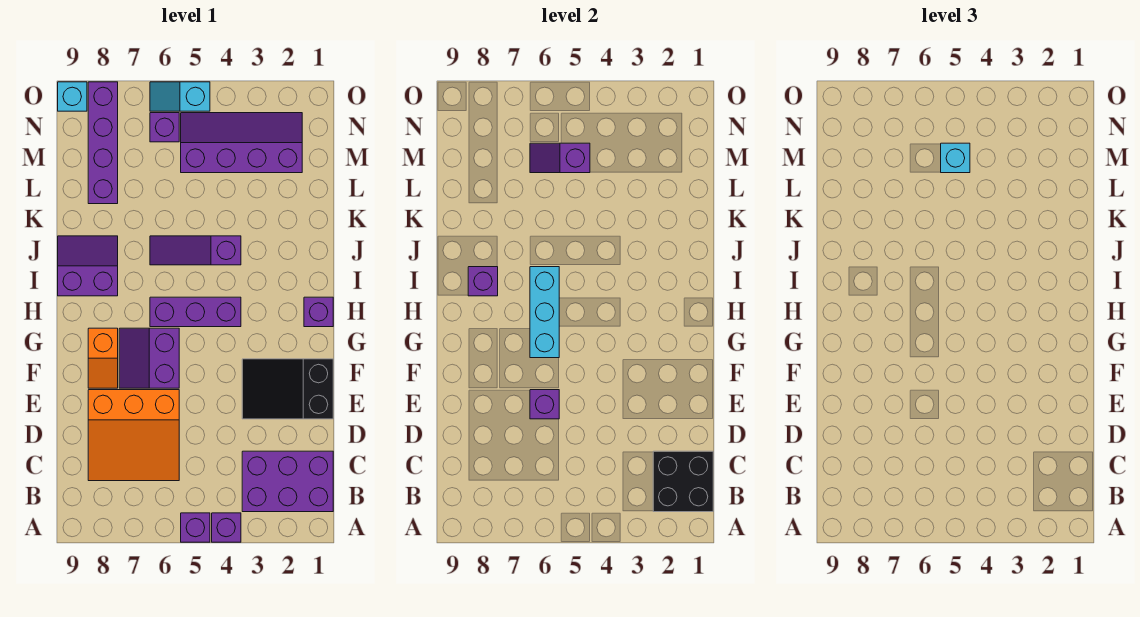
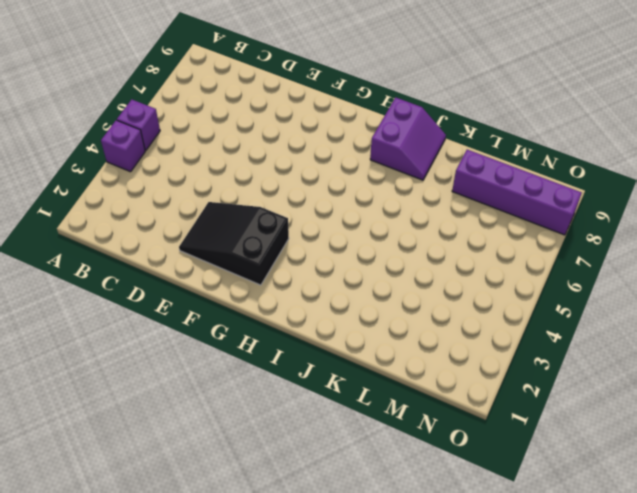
black 2x3 slope [179,202,289,285] -> black 2x3 slope turned to [242,359,333,419]
none -> purple 2x3 brick [242,451,333,512]
none -> orange 3x3 slope [88,390,179,481]
none -> purple 2x2 slope [119,328,179,388]

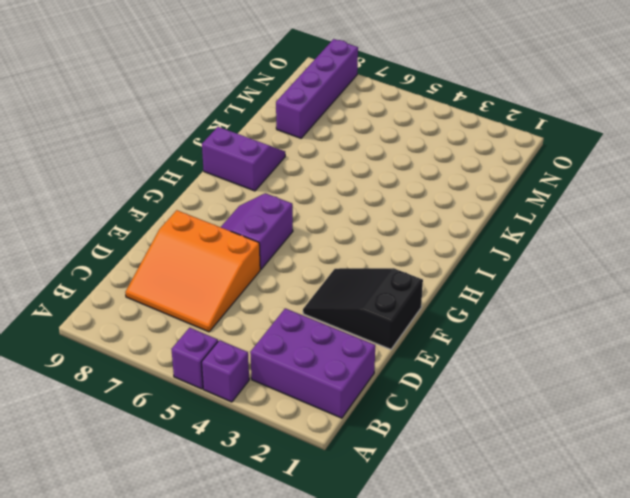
none -> orange 1x2 slope [88,328,118,388]
none -> purple 1x1 brick [304,297,333,327]
none -> purple 1x3 brick [150,297,241,327]

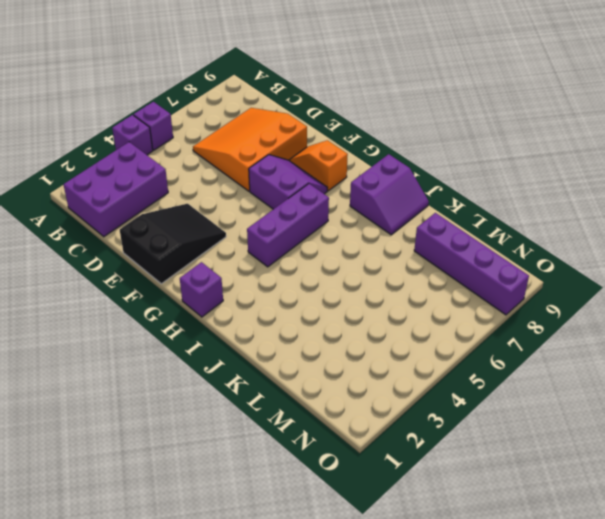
none -> purple 1x3 slope [150,236,241,265]
none -> purple 2x4 slope [181,113,302,173]
none -> purple 1x1 brick [150,113,179,142]

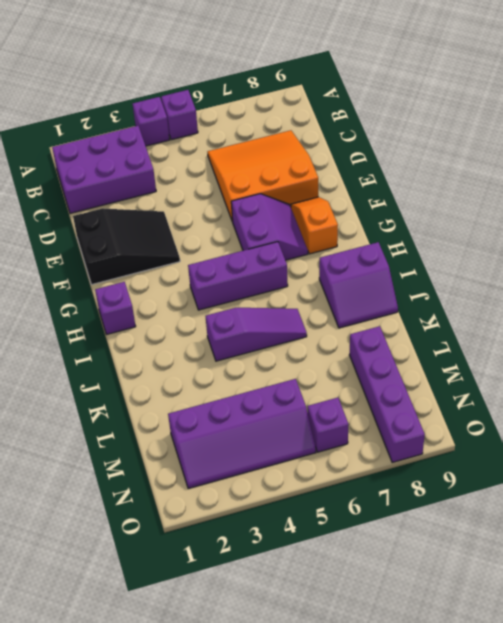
none -> cyan 1x2 slope [150,82,210,111]
none -> cyan 1x1 brick [58,82,87,111]
none -> black 2x2 brick [653,451,713,512]

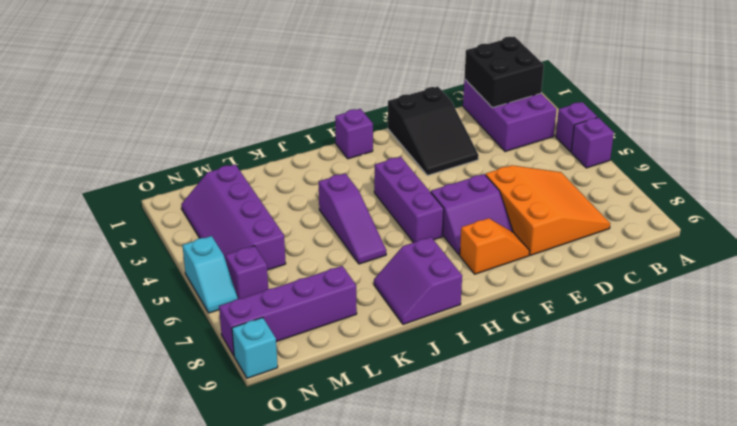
none -> purple 1x1 brick [530,390,559,419]
none -> cyan 1x3 brick [530,267,559,358]
none -> purple 1x1 brick [468,267,498,296]

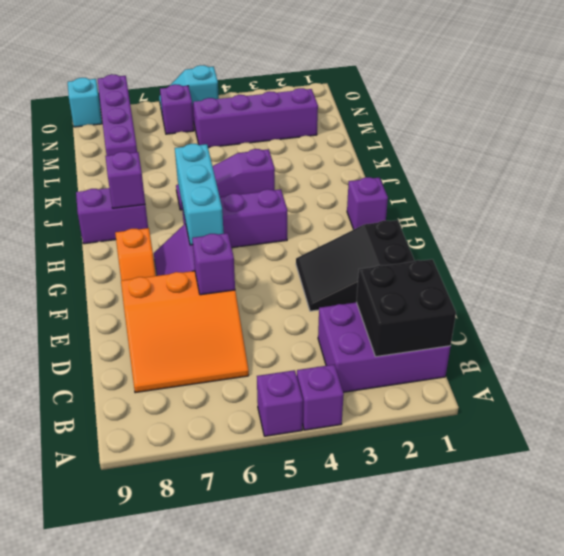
none -> purple 1x2 slope [530,143,590,173]
none -> cyan 1x1 brick [941,143,970,173]

